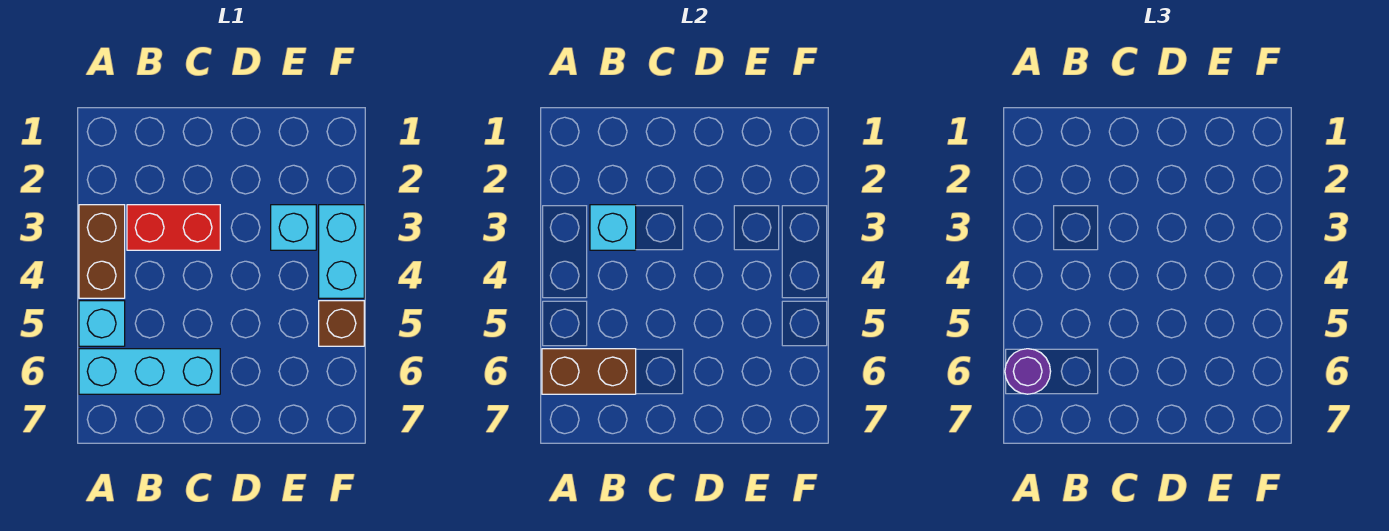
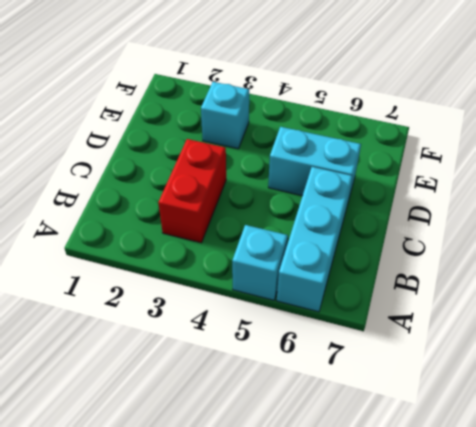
cyan 1x2 brick [268,127,361,201] -> cyan 1x2 brick moved to [319,205,364,298]
none -> brown 1x2 brick [79,205,125,298]
none -> brown 1x1 brick [319,301,364,346]

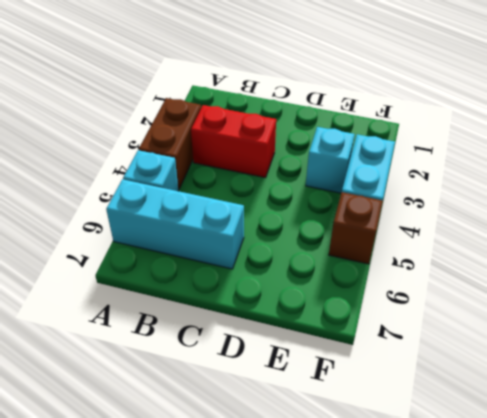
none -> brown 1x2 brick [542,349,636,394]
none -> cyan 1x1 brick [590,205,636,250]

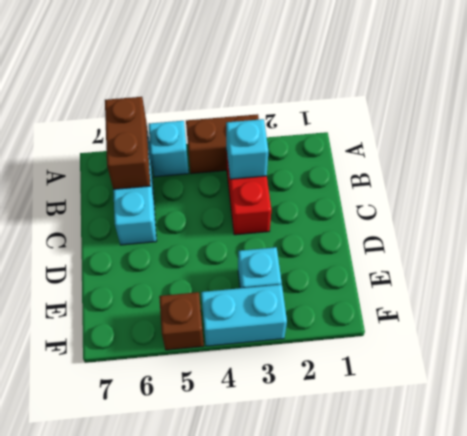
none -> purple 1x1 round brick [1005,349,1051,394]

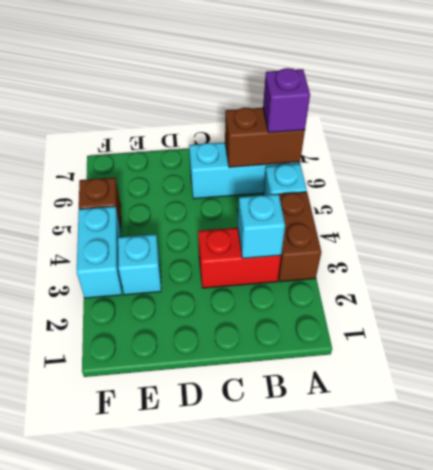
purple 1x1 brick [263,68,310,133] -> purple 1x1 round brick [1005,349,1051,394]

